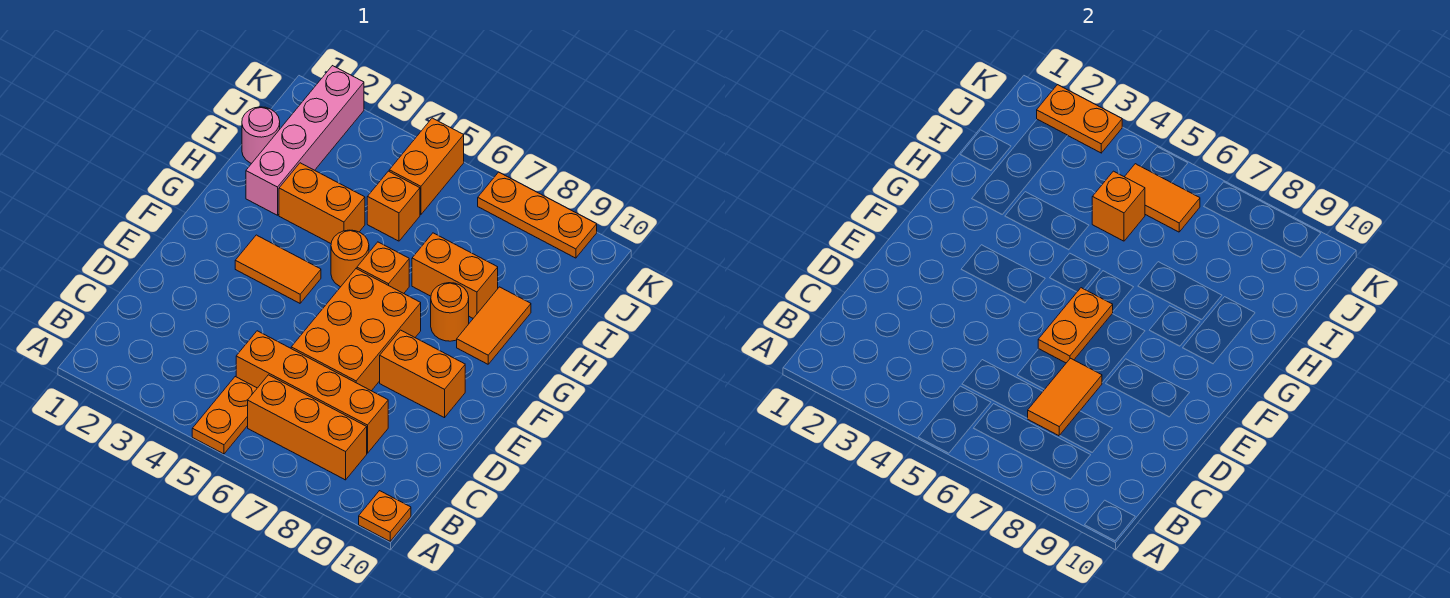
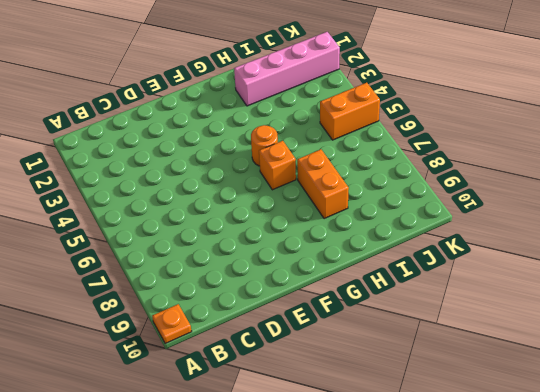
none -> orange 1x2 plate [192,377,257,454]
none -> orange 1x3 brick [248,375,367,480]
none -> orange 1x4 brick [236,331,388,453]

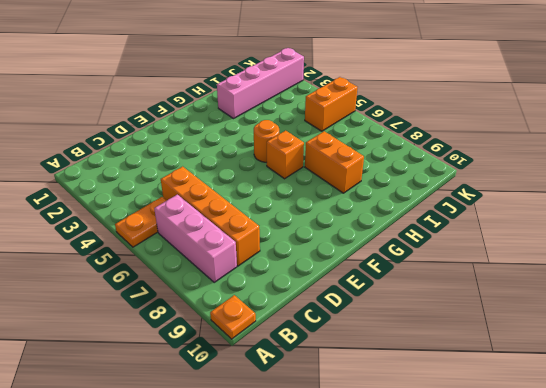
pink 1x3 brick [154,195,237,282] -> orange 1x3 brick [248,375,367,480]
none -> orange 2x3 brick [291,269,421,391]
none -> orange 1x2 brick [380,330,465,418]
none -> orange 1x2 tile [235,235,321,303]

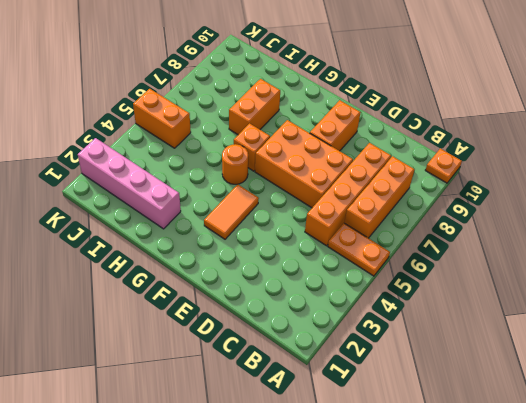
none -> orange 1x1 round brick [431,283,469,341]
none -> orange 1x2 tile [457,287,531,364]
none -> orange 1x2 brick [279,163,365,243]

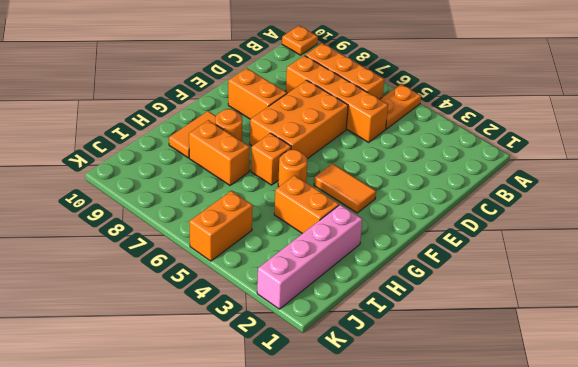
none -> pink 1x1 round brick [242,107,280,164]
none -> orange 1x1 brick [367,171,420,241]
none -> orange 1x3 plate [478,172,597,258]

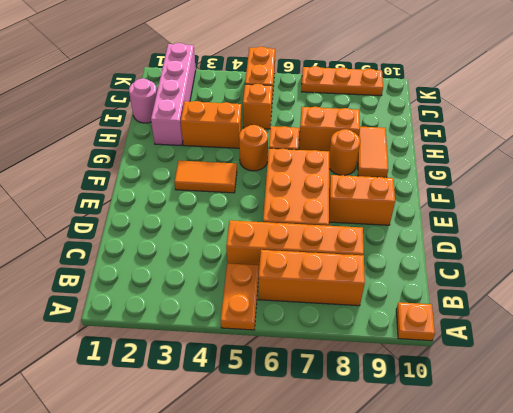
none -> orange 1x2 tile [1027,358,1102,436]
none -> orange 1x2 plate [1038,288,1113,363]
none -> orange 1x1 brick [1092,171,1145,241]

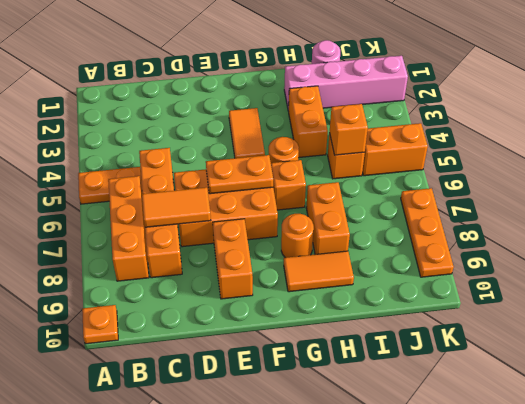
none -> orange 1x2 tile [1125,164,1200,232]
none -> orange 1x2 plate [1037,85,1122,153]

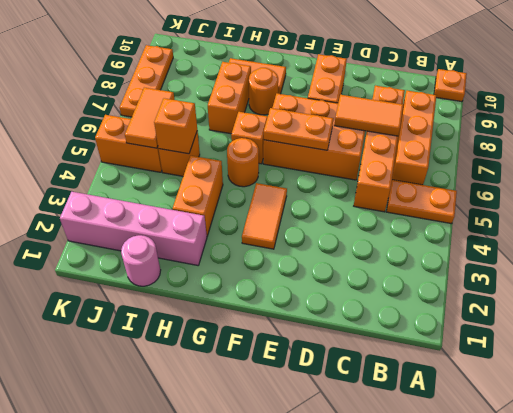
none -> orange 1x2 plate [1037,85,1122,153]

